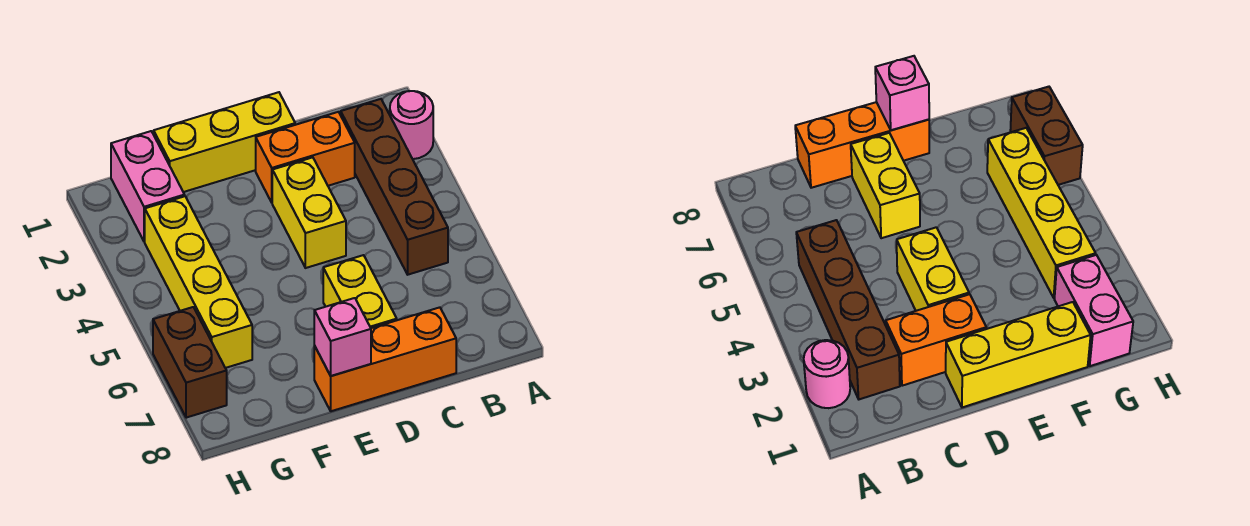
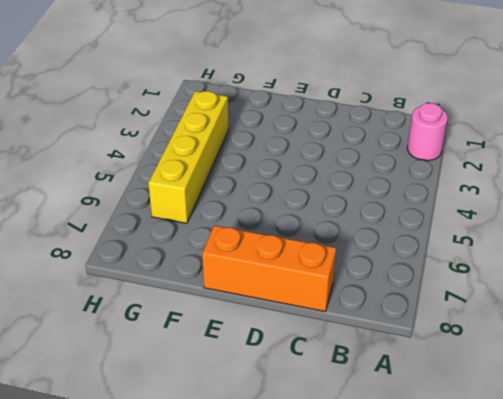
none -> brown 1x4 brick [341,99,448,275]
none -> orange 1x2 brick [256,112,355,202]

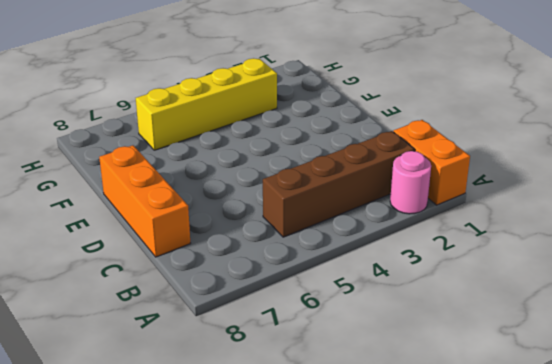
orange 1x2 brick [393,120,470,205] -> orange 1x2 brick moved to [256,112,355,202]
none -> yellow 1x3 brick [154,92,295,192]
none -> yellow 1x2 brick [272,157,346,268]

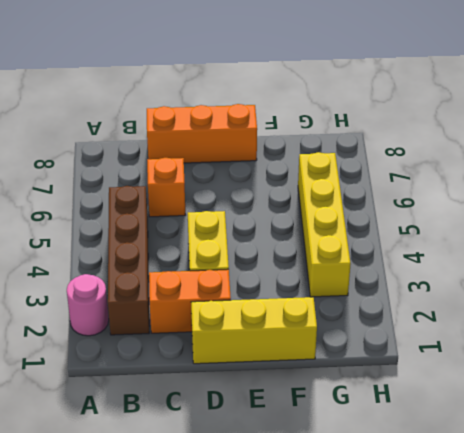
orange 1x1 brick [147,158,186,217] -> none
none -> yellow 1x2 brick [323,255,397,328]
none -> pink 1x2 brick [111,131,185,242]

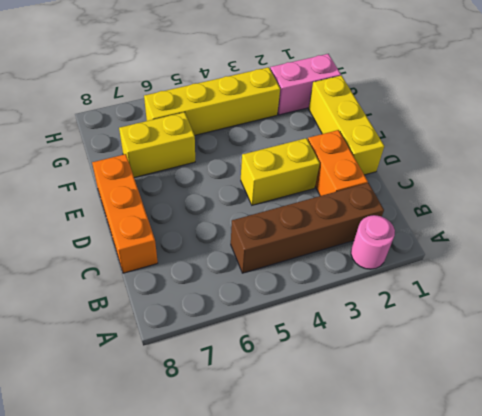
yellow 1x2 brick [119,112,195,178] -> yellow 1x2 brick moved to [323,255,397,328]
none -> brown 1x2 brick [153,307,227,418]
none -> pink 1x1 brick [314,298,371,376]

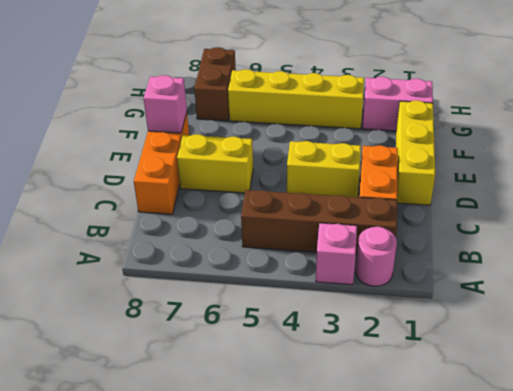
pink 1x1 brick [316,223,357,285] -> none
brown 1x2 brick [194,47,236,121] -> brown 1x2 brick turned to [153,307,227,418]

